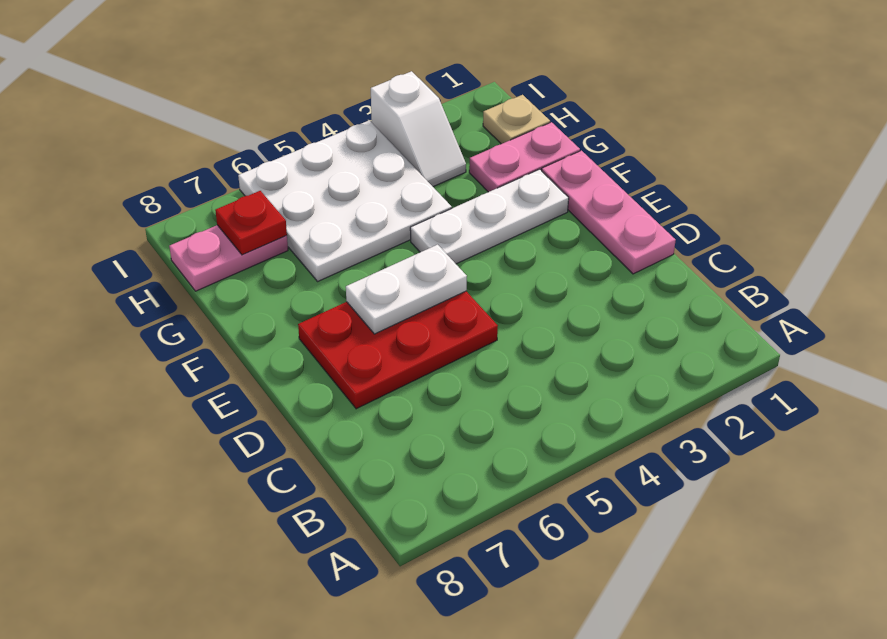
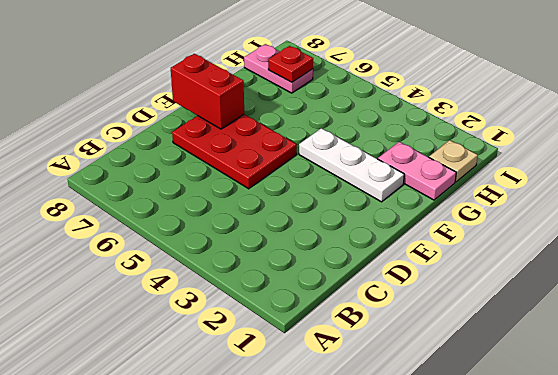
red 1x2 brick [171,54,244,129] -> none
none -> pink 1x3 plate [542,151,676,274]
none -> white 3x3 plate [238,120,452,281]

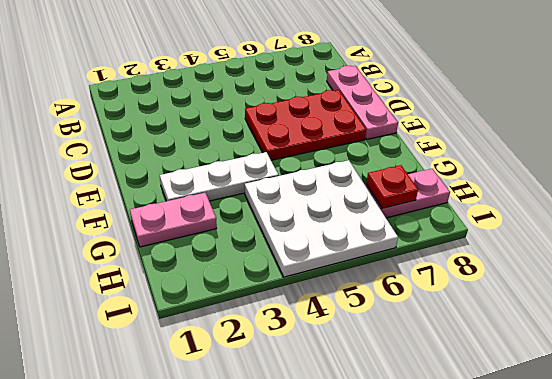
pink 1x3 plate [327,66,398,140] -> pink 1x3 plate moved to [542,151,676,274]
none -> tan 1x1 plate [483,95,550,144]
none -> white 1x2 slope [371,71,466,187]

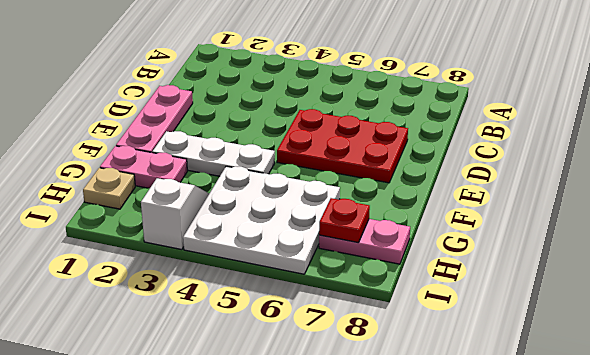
none -> white 1x2 plate [346,245,467,334]

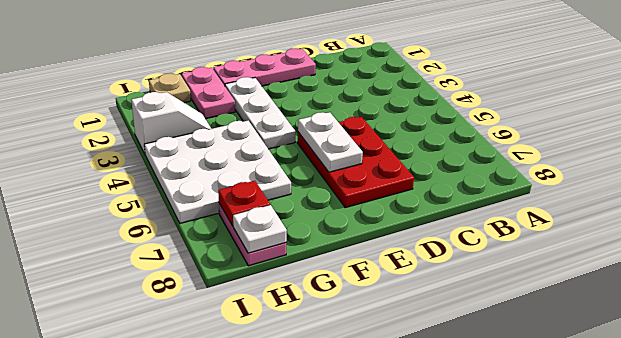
white 1x1 plate [233,205,287,253] -> none

